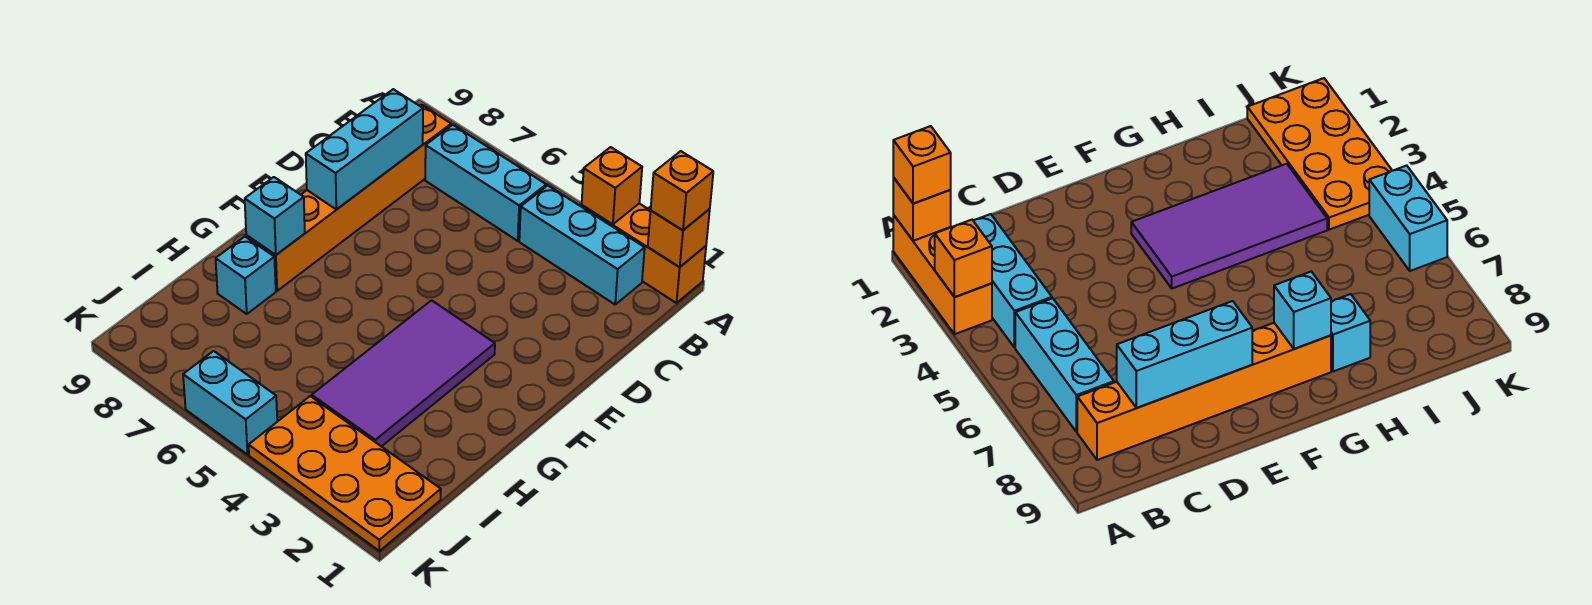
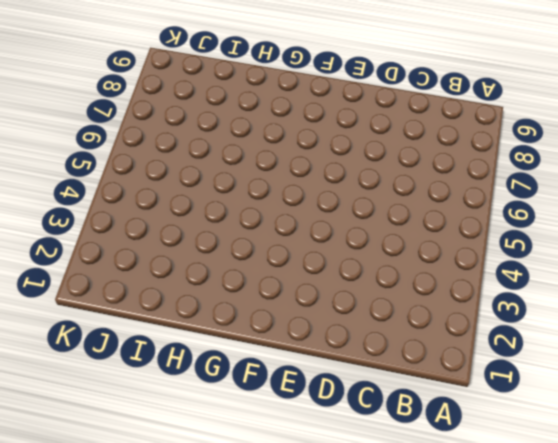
none -> orange 1x3 brick [581,204,706,303]
none -> cyan 1x3 brick [519,186,645,304]
none -> cyan 1x3 brick [425,125,546,241]

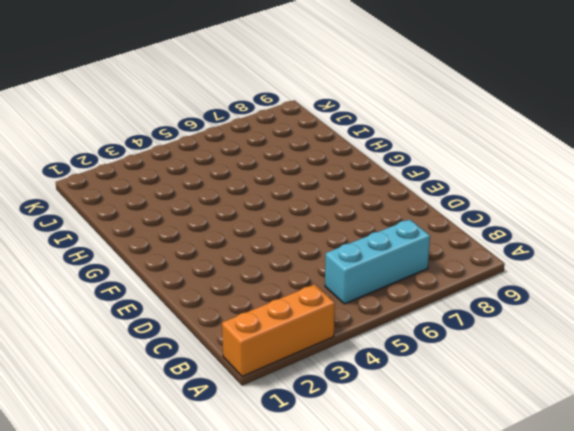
none -> cyan 1x3 brick [519,186,645,304]
none -> orange 1x6 brick [246,105,451,291]
none -> purple 2x4 tile [312,300,495,447]

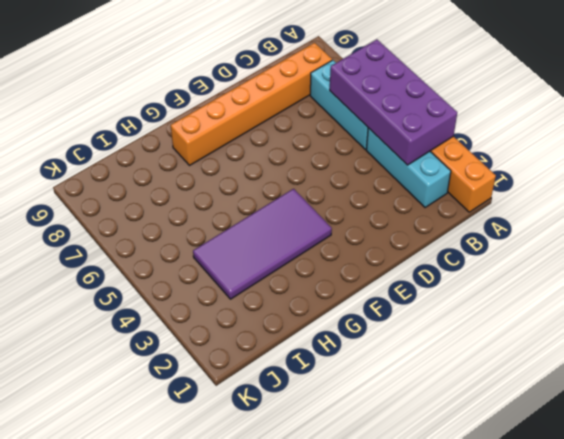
purple 2x4 brick [330,39,457,165] -> orange 1x1 brick [582,147,642,224]
none -> cyan 1x1 brick [216,237,276,314]
none -> orange 2x4 plate [249,396,441,551]
none -> cyan 1x2 brick [183,351,277,455]

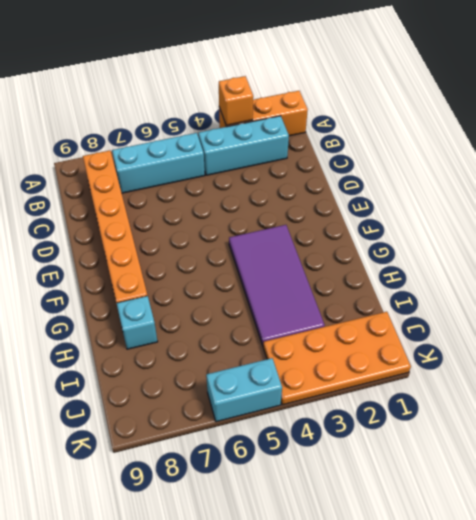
none -> orange 1x1 brick [648,209,710,267]
none -> cyan 1x3 brick [306,89,423,210]
none -> cyan 1x1 brick [245,177,305,255]

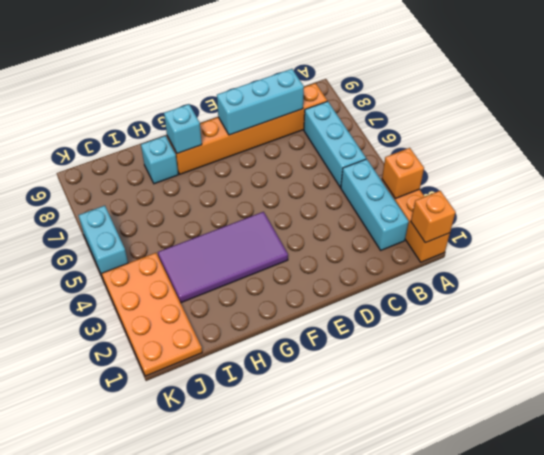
none -> orange 1x1 brick [651,151,713,230]

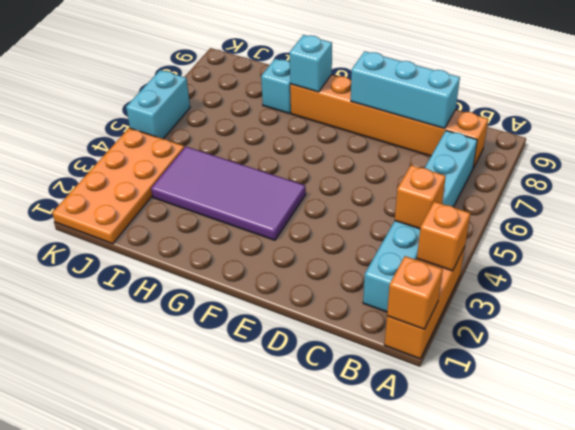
orange 1x1 brick [395,165,446,229] -> orange 1x1 brick moved to [651,151,713,230]

